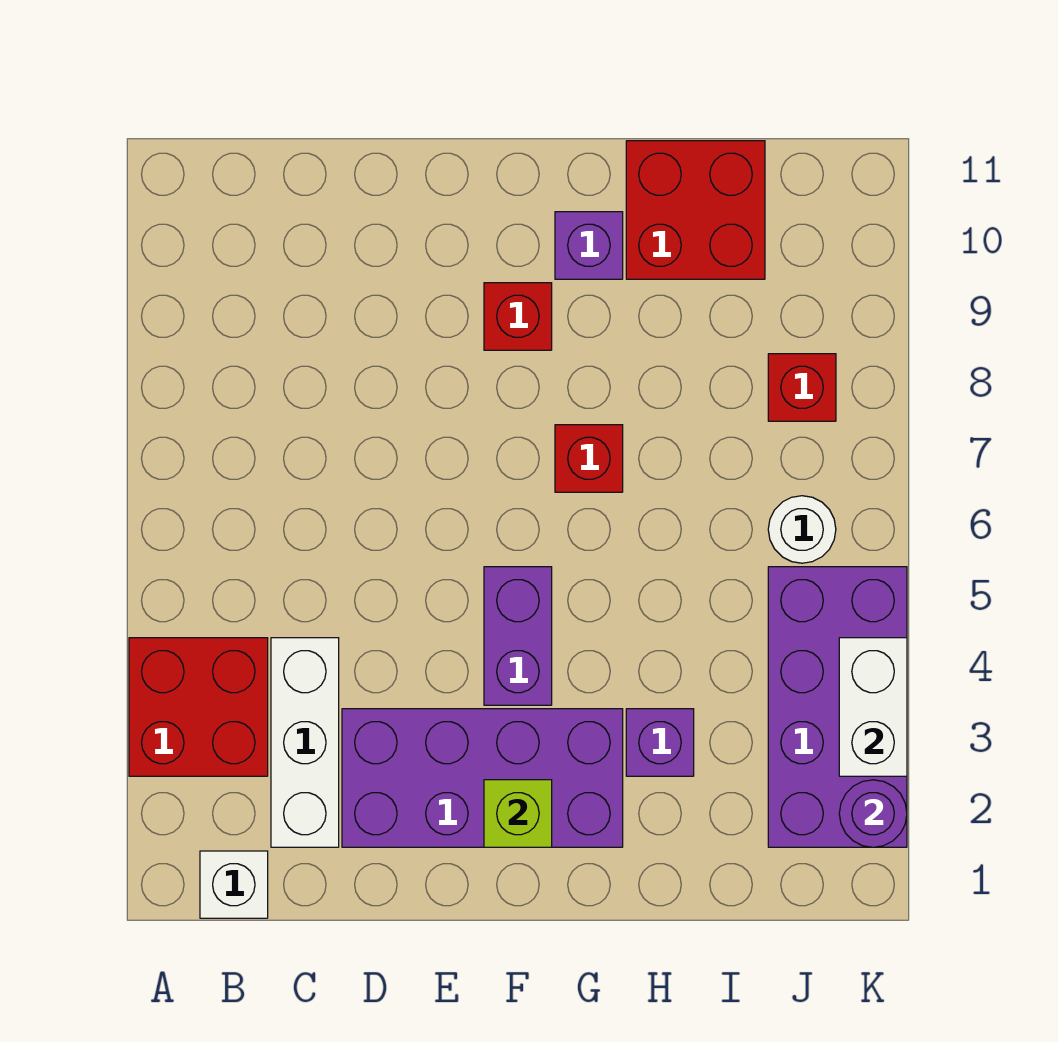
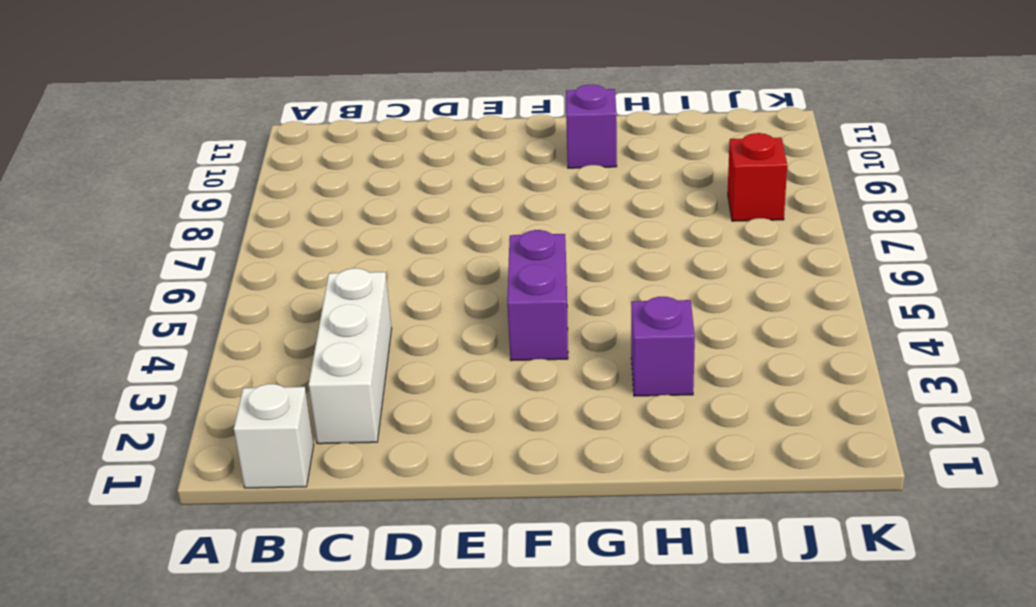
none -> red 2x2 brick [129,638,268,776]
none -> purple 2x4 brick [342,709,623,847]
none -> red 1x1 brick [484,283,552,350]

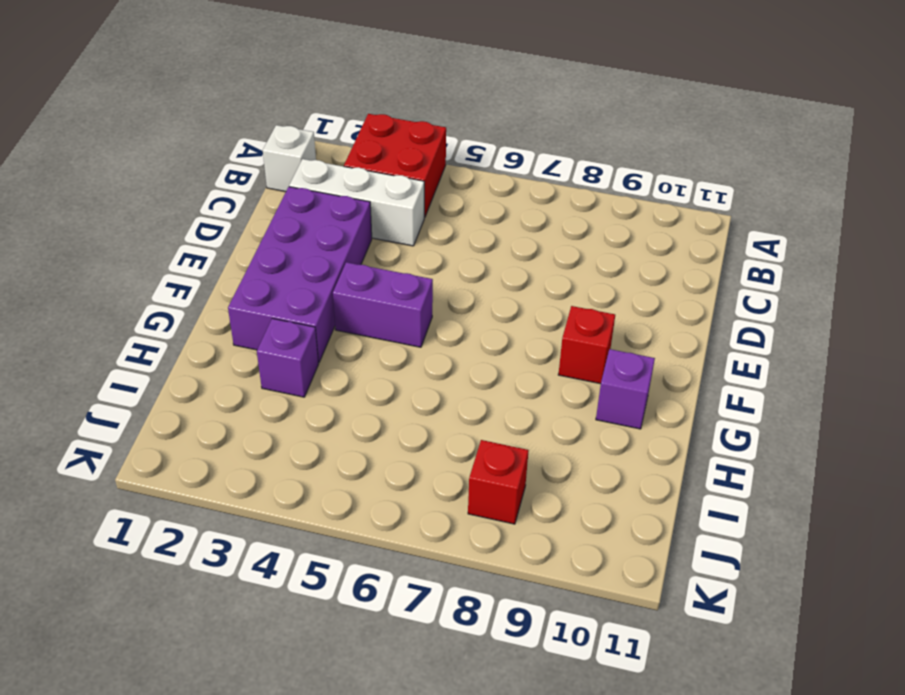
none -> red 1x1 brick [555,425,623,492]
none -> red 2x2 brick [626,141,765,279]
none -> purple 2x4 brick [768,567,907,847]

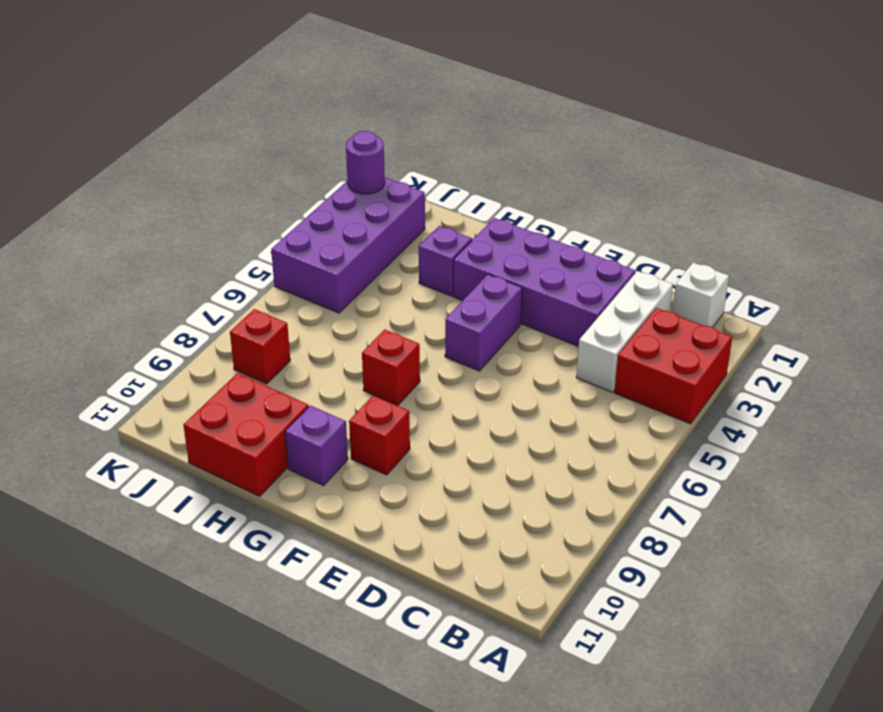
none -> white 1x1 round brick [768,496,836,563]
none -> lime 1x1 brick [484,780,552,847]
none -> white 1x2 brick [839,638,907,776]

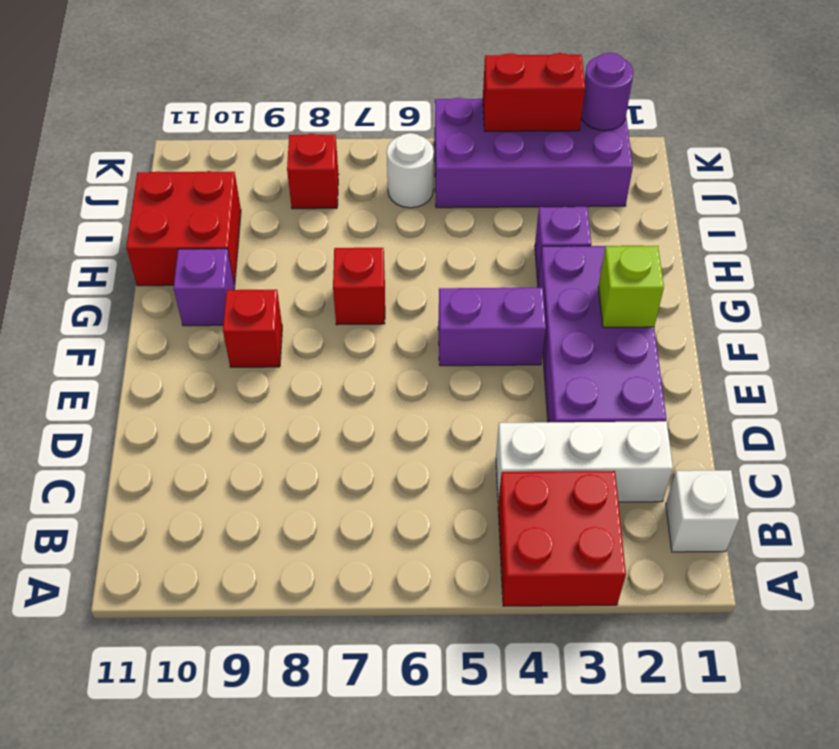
red 1x2 brick [483,53,585,131] -> white 1x2 brick [839,638,907,776]

